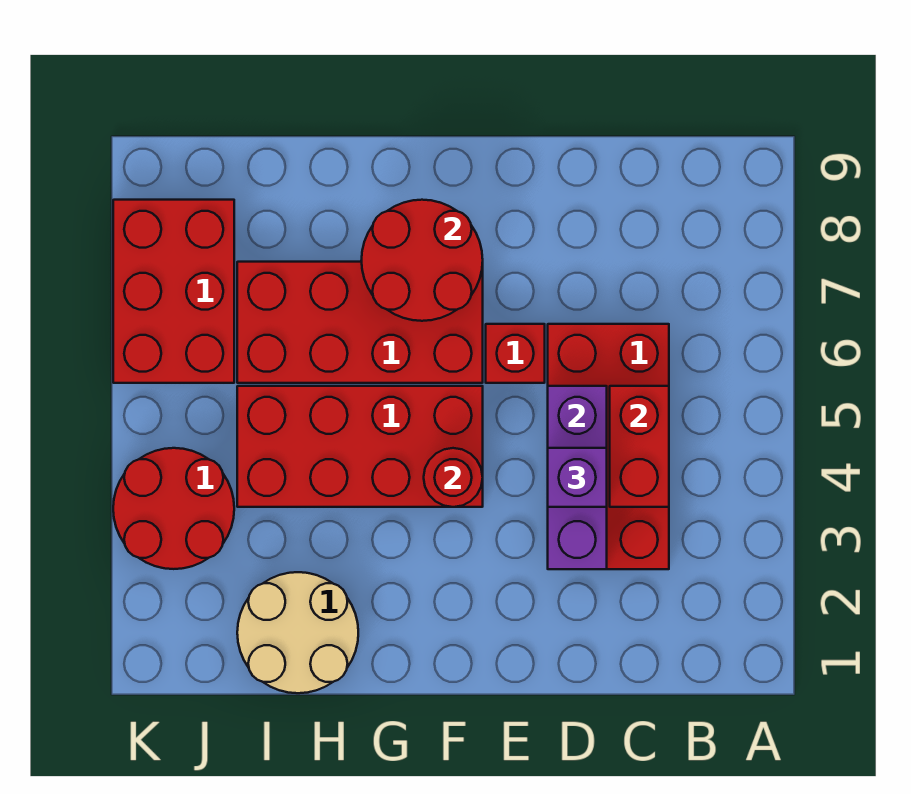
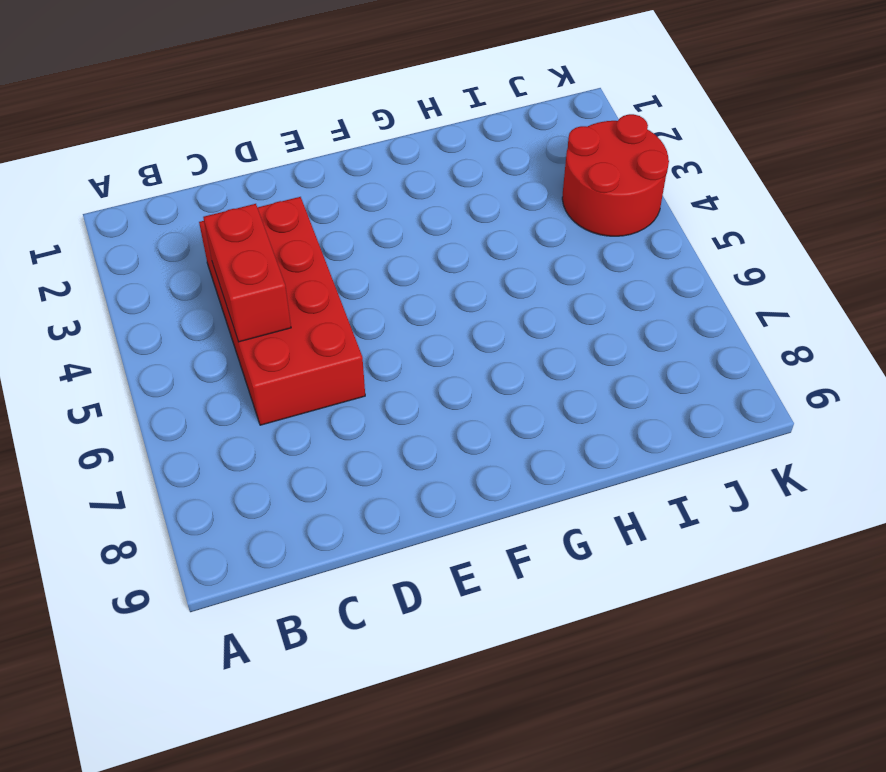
none -> red 1x1 brick [486,324,545,383]
none -> red 2x4 brick [237,386,483,507]
none -> red 2x4 brick [237,262,483,383]

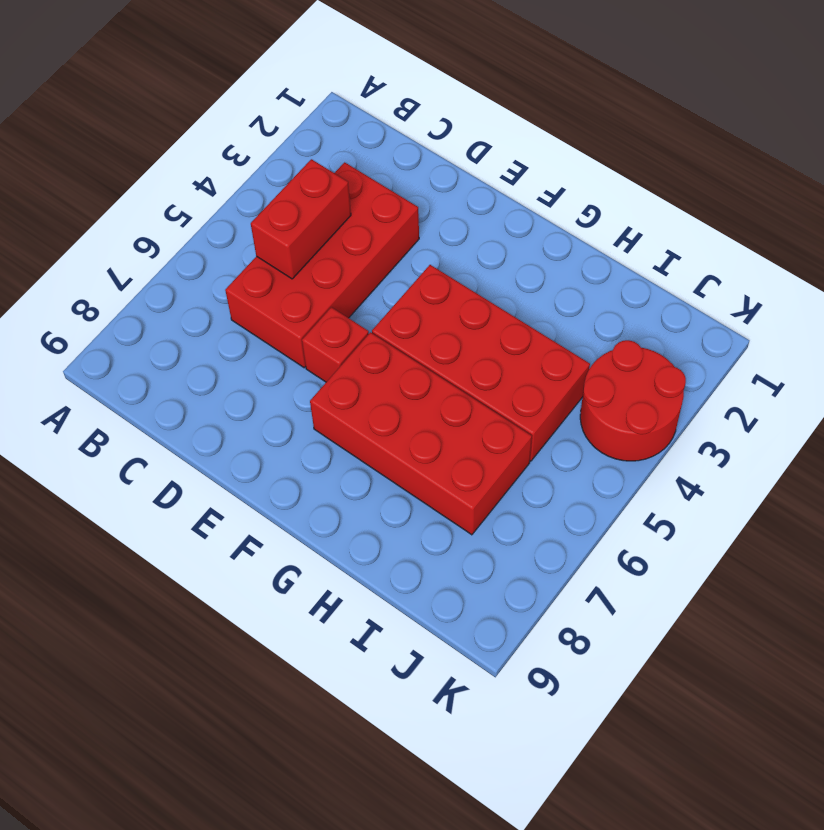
none -> tan 2x2 round brick [237,572,358,693]
none -> red 2x3 brick [113,200,234,383]
none -> purple 1x3 brick [548,386,607,569]

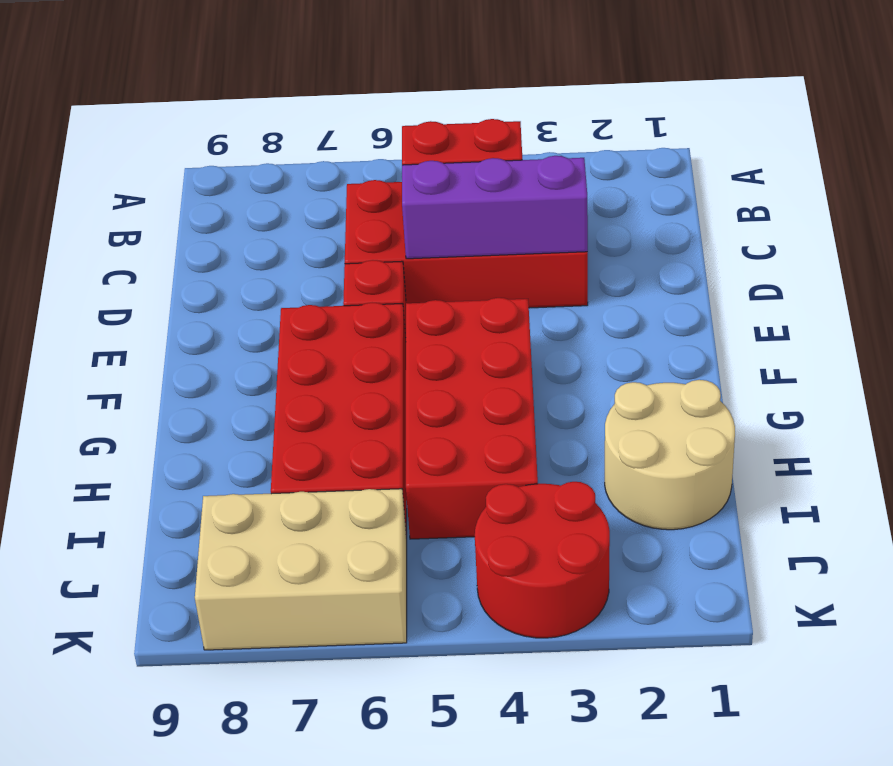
tan 2x3 brick [195,489,407,650] -> red 2x3 brick [113,200,234,383]
none -> red 1x1 round brick [424,448,483,507]
none -> red 2x2 round brick [361,200,483,321]
none -> purple 1x1 brick [548,448,607,507]

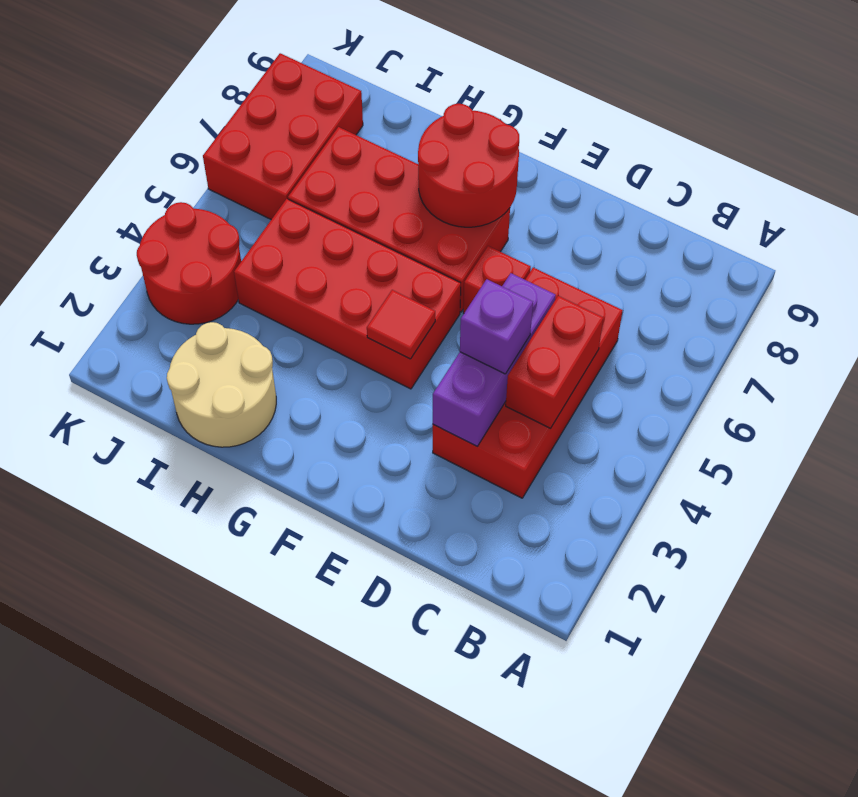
red 1x1 tile [367,290,435,359] -> red 1x1 round brick [424,448,483,507]

